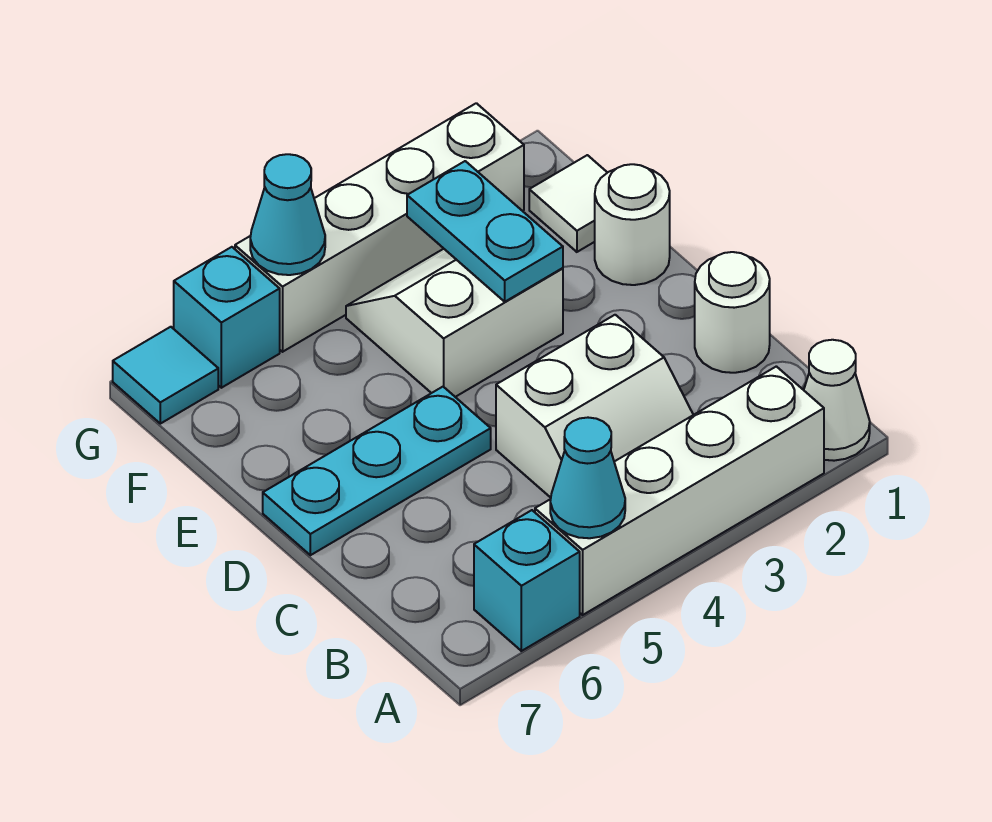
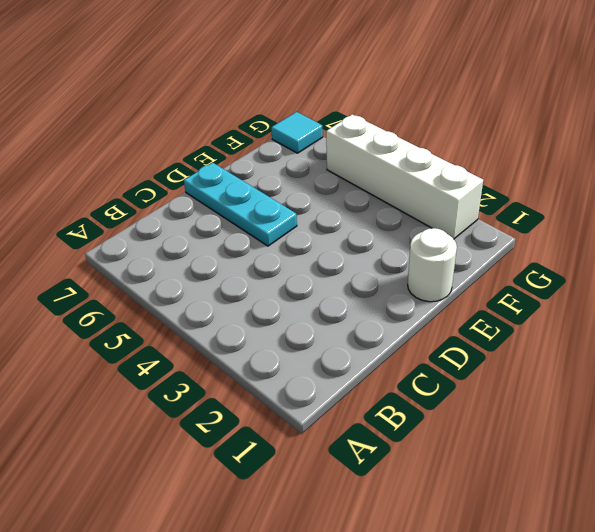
none -> white 1x1 cone [804,340,870,461]
none -> white 1x4 brick [535,366,824,615]
none -> cyan 1x1 brick [474,510,580,651]

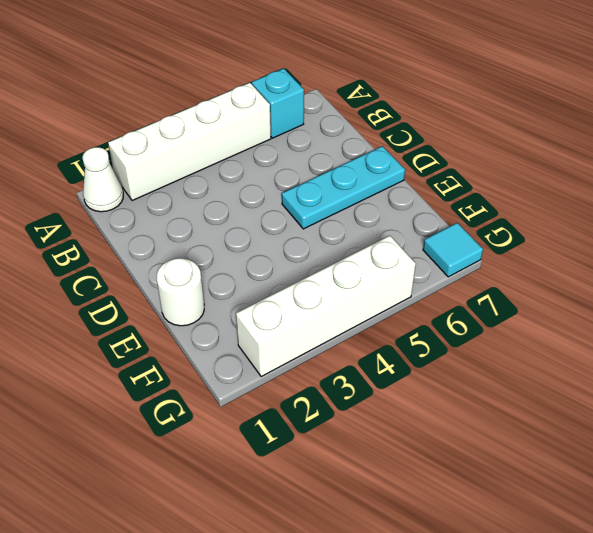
none -> white 2x2 slope [496,315,693,498]
none -> white 1x1 round brick [695,252,770,373]
none -> white 2x2 slope [346,249,563,397]

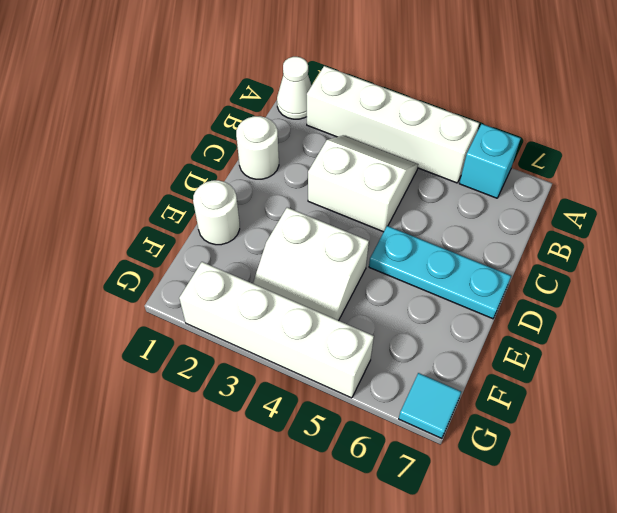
none -> white 1x1 tile [529,155,607,252]
none -> cyan 1x1 brick [174,247,280,388]
none -> cyan 1x1 cone [550,418,625,538]

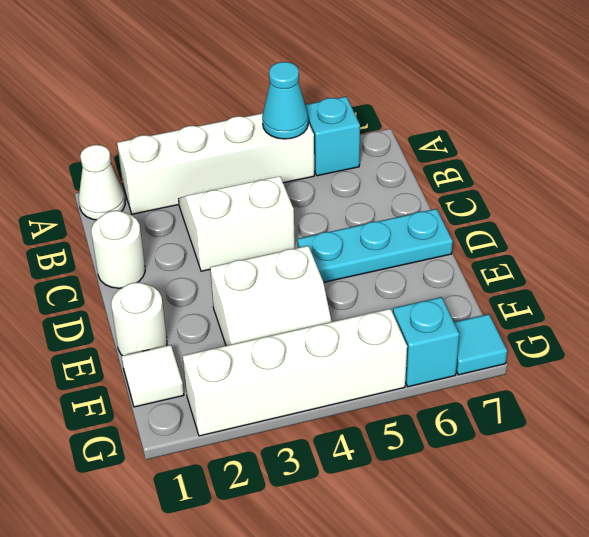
none -> cyan 1x2 plate [407,161,563,302]
none -> cyan 1x1 cone [250,154,325,275]

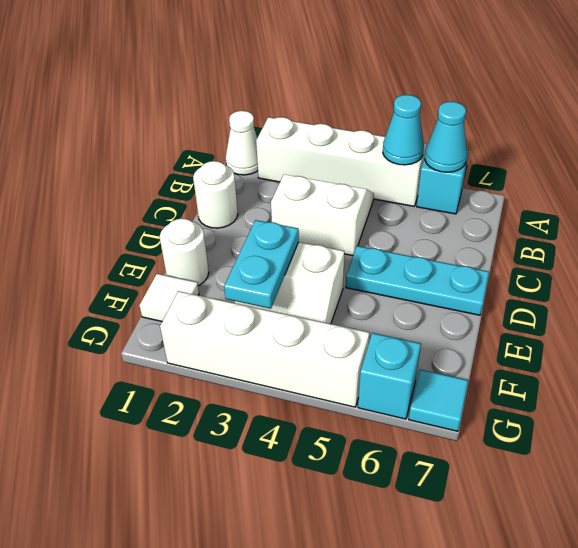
cyan 1x1 cone [425,102,467,172] -> cyan 1x1 cone moved to [250,154,325,275]

